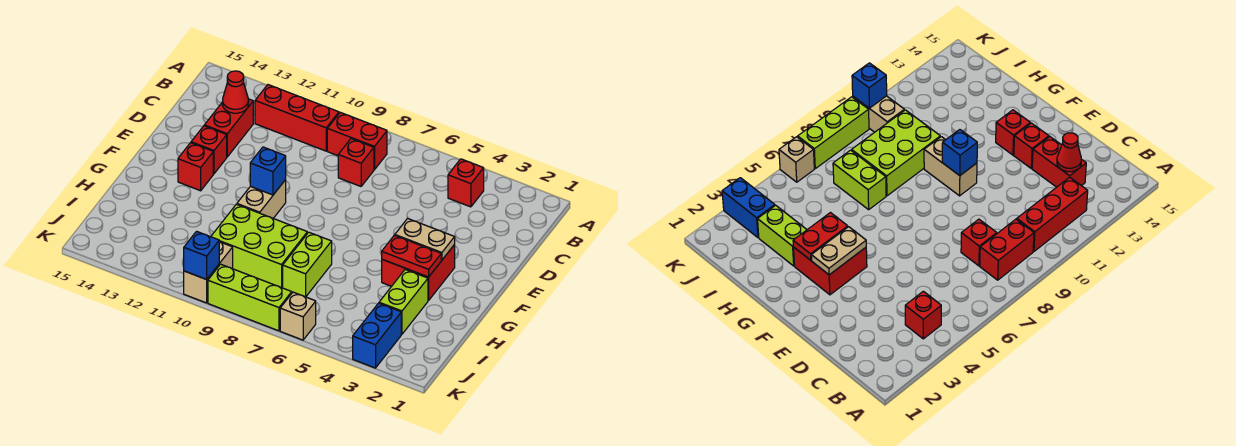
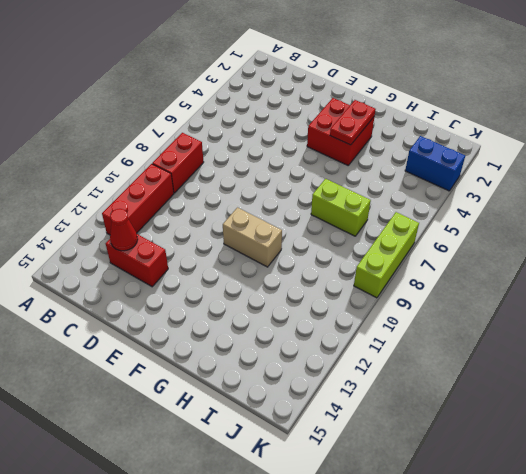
none -> red 1x1 brick [448,159,484,207]
none -> red 1x1 brick [338,139,374,186]
none -> red 1x1 brick [191,126,227,174]

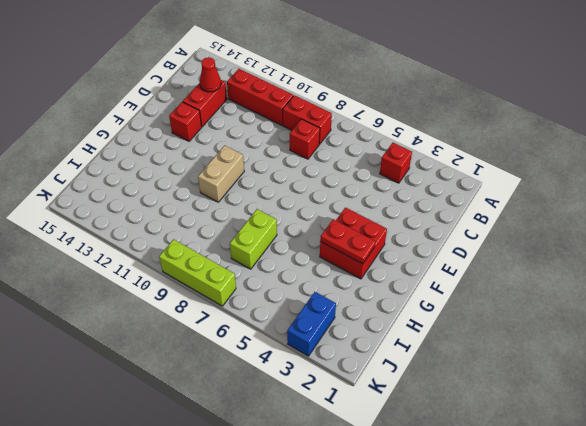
none -> red 1x1 brick [178,143,213,191]
none -> lime 1x2 brick [379,269,428,334]
none -> lime 2x3 brick [211,204,307,288]

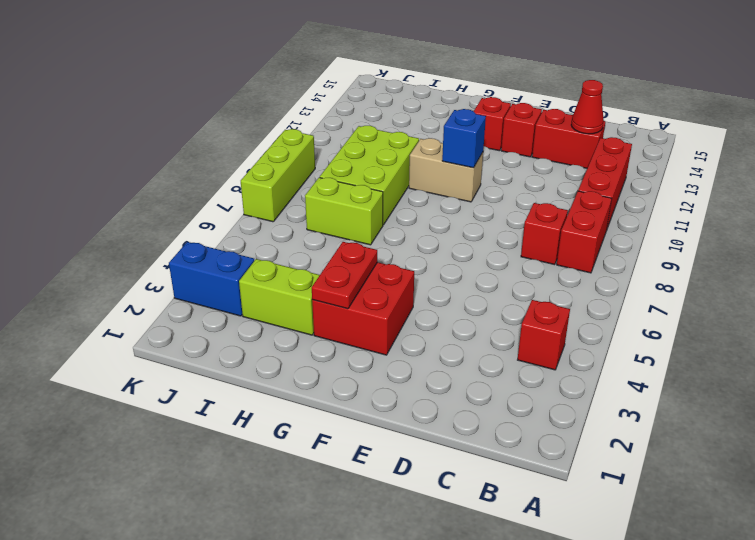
none -> tan 1x2 brick [184,242,233,303]
none -> tan 1x1 brick [280,292,316,340]
none -> tan 1x2 plate [395,219,455,260]

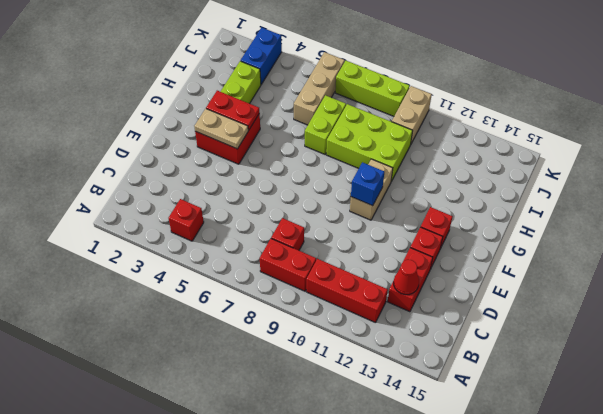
tan 1x3 brick [294,52,345,125] -> tan 1x1 brick [280,292,316,340]
none -> blue 1x1 brick [184,231,219,279]

